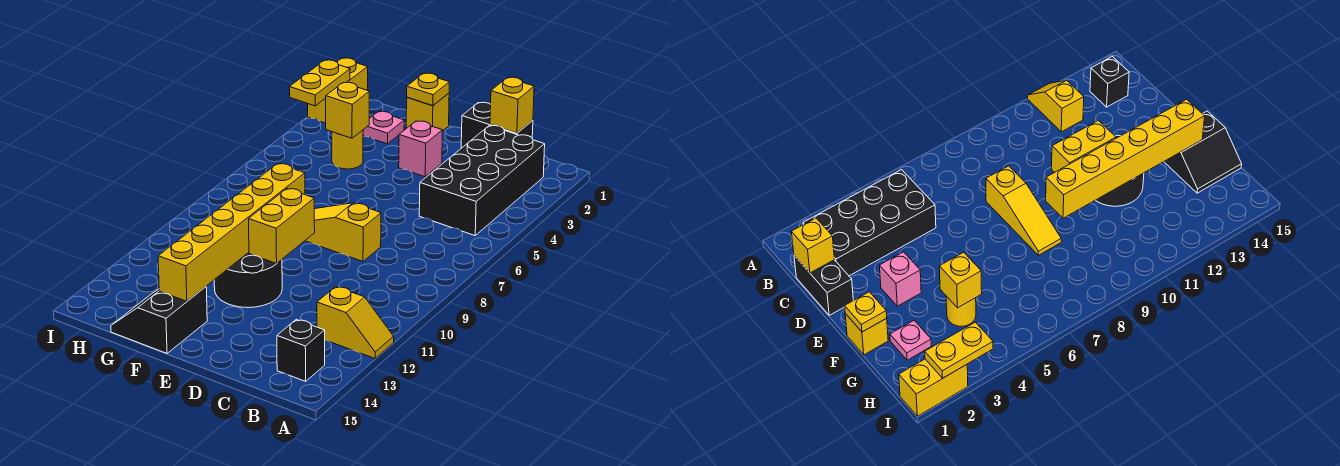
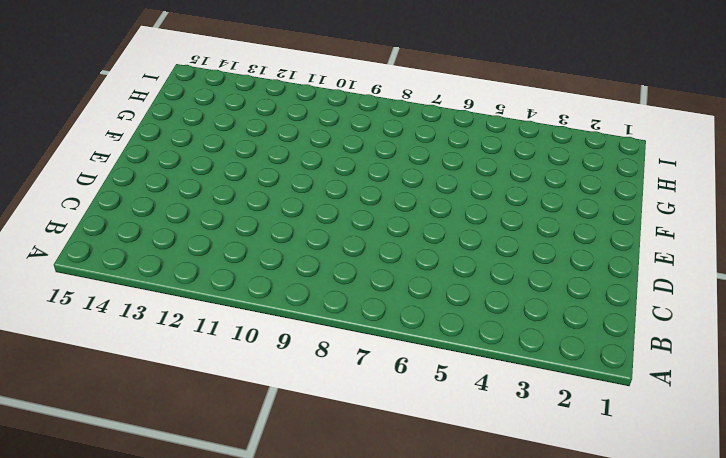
none -> yellow 1x2 slope [317,287,394,358]
none -> black 2x4 brick [419,126,545,236]
none -> black 1x1 brick [277,320,325,381]

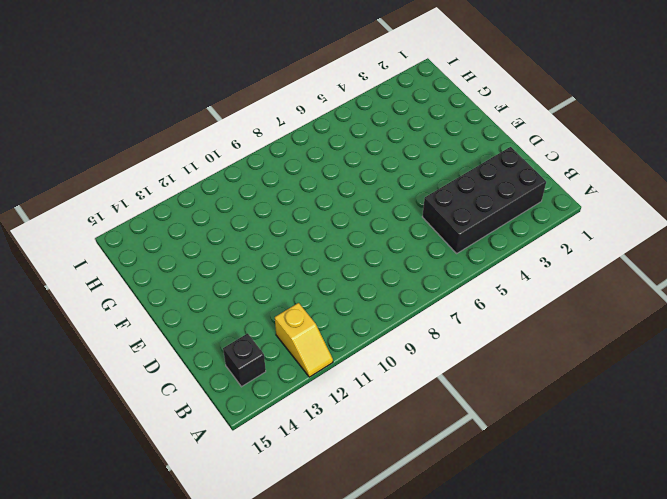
none -> black 1x2 brick [461,102,533,148]
none -> yellow 1x3 slope [305,203,381,261]
none -> pink 1x1 brick [399,121,443,177]

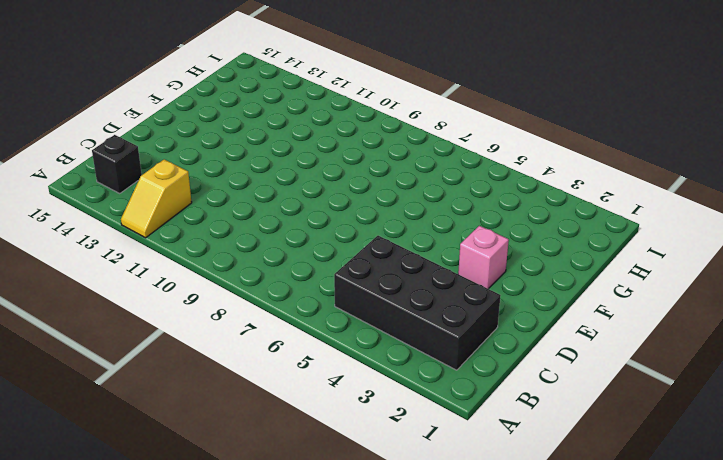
none -> black 1x2 brick [461,102,533,148]
none -> yellow 1x3 slope [305,203,381,261]
none -> black 2x2 round brick [214,252,282,308]

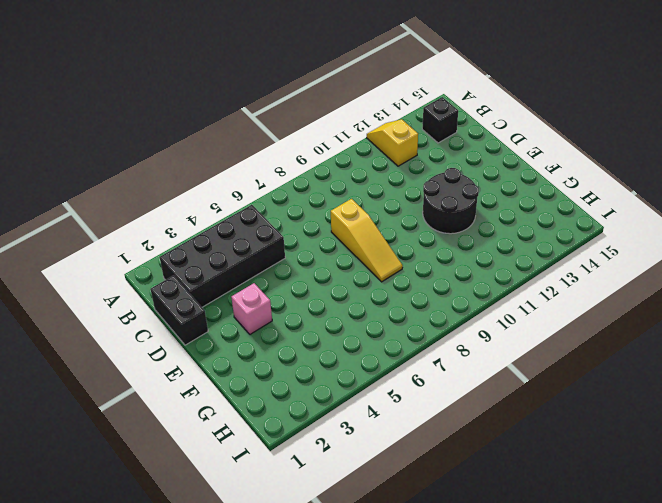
none -> yellow 1x1 brick [406,93,449,130]
none -> black 2x2 slope [111,287,207,353]
none -> pink 1x1 plate [363,111,404,144]

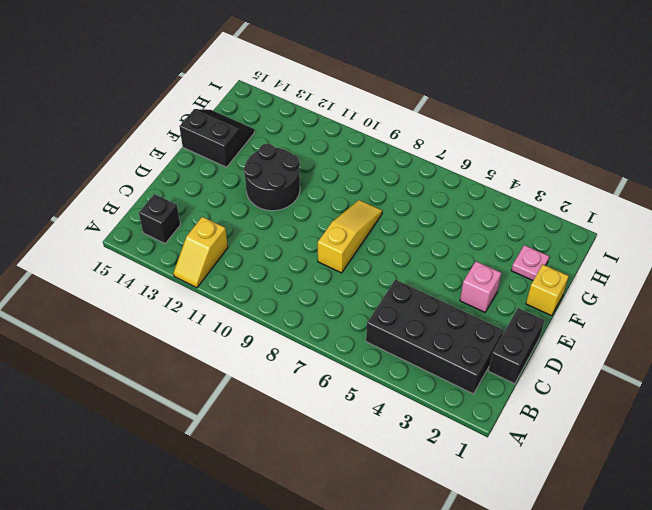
none -> yellow 1x1 round brick [332,130,363,169]
none -> yellow 1x2 brick [308,58,368,123]
none -> yellow 1x1 brick [490,77,534,133]

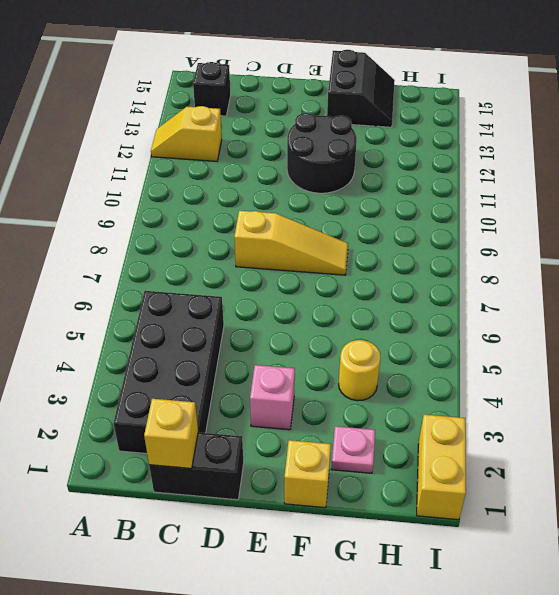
none -> yellow 1x2 brick [249,189,315,263]
none -> yellow 1x1 plate [407,73,449,106]
none -> yellow 1x6 brick [158,164,305,301]

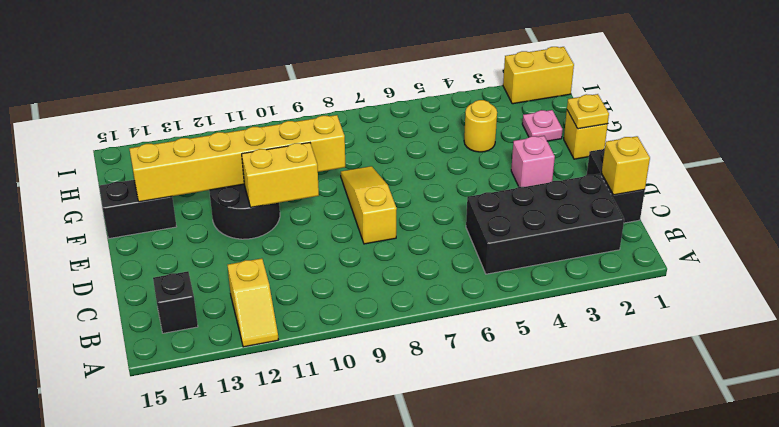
none -> yellow 1x1 brick [326,82,369,138]
none -> yellow 1x2 plate [289,60,350,106]

